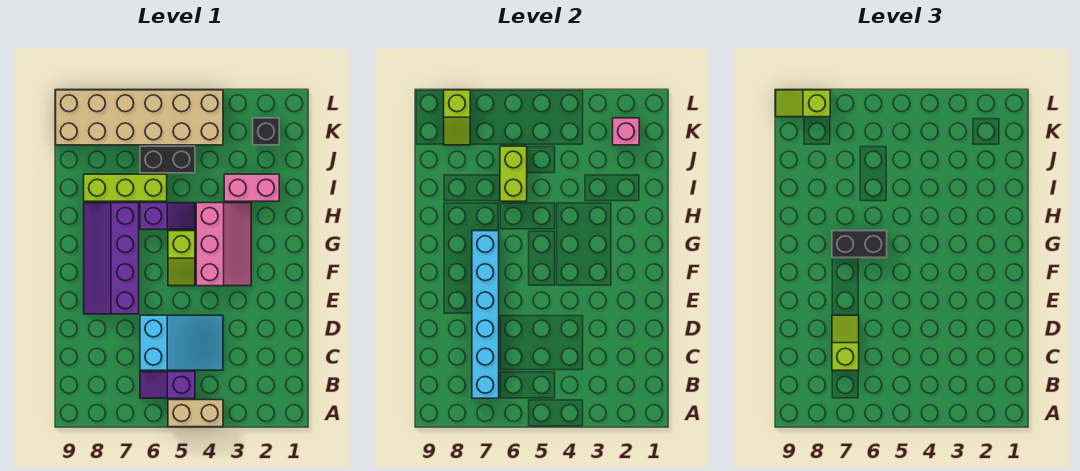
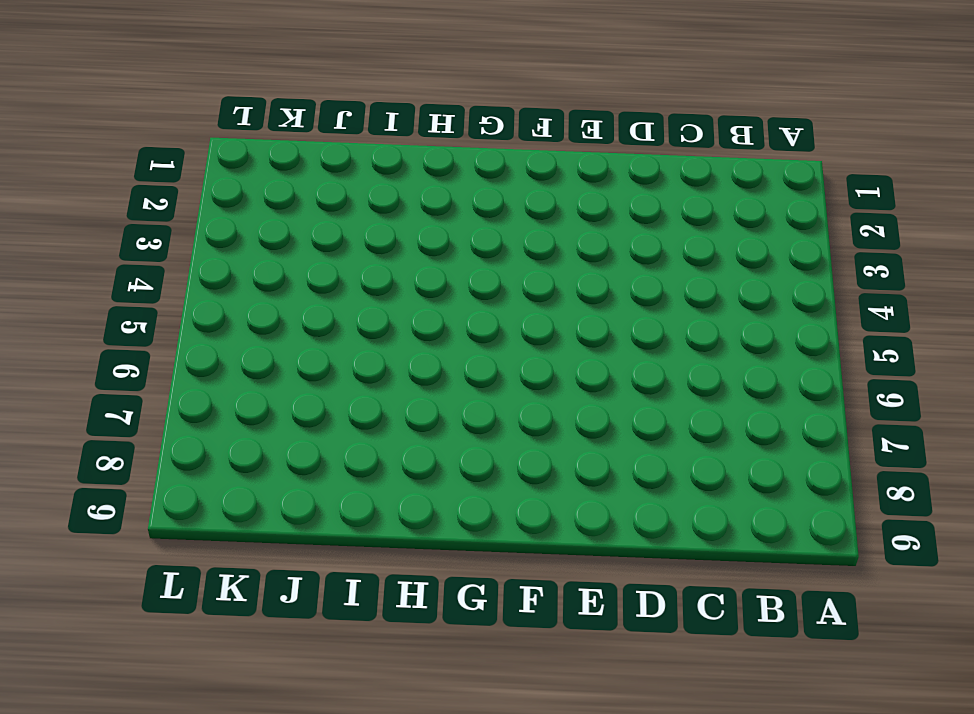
none -> tan 1x2 brick [168,400,223,427]
none -> purple 1x2 slope [140,372,195,398]
none -> cyan 2x3 slope [140,315,223,370]

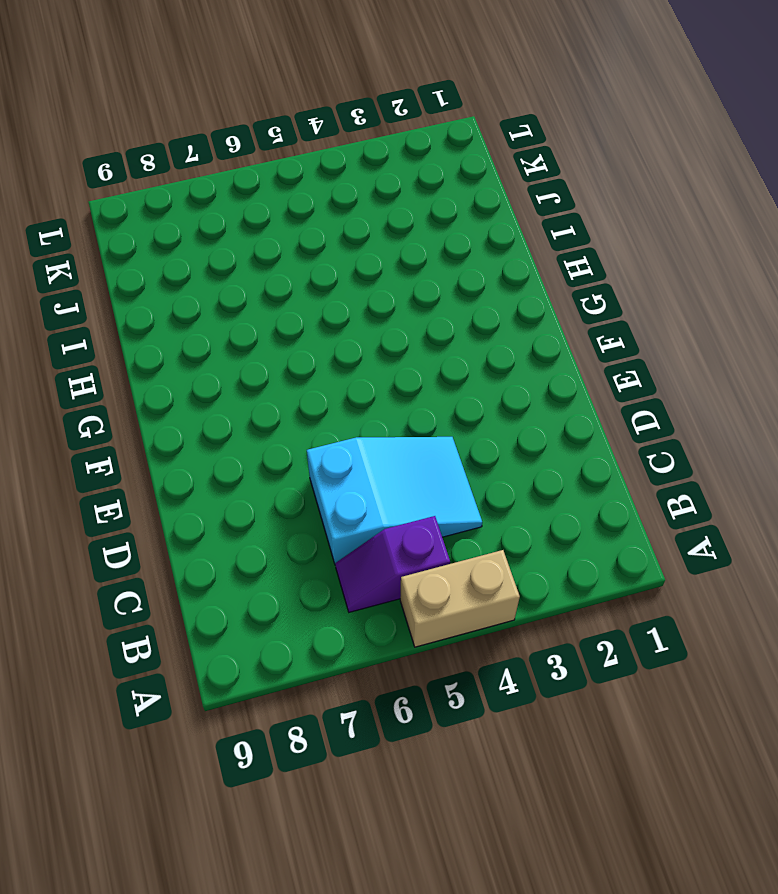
none -> purple 2x4 slope [84,203,139,314]
none -> pink 2x3 slope [196,203,251,286]
none -> lime 1x2 slope [168,231,195,286]

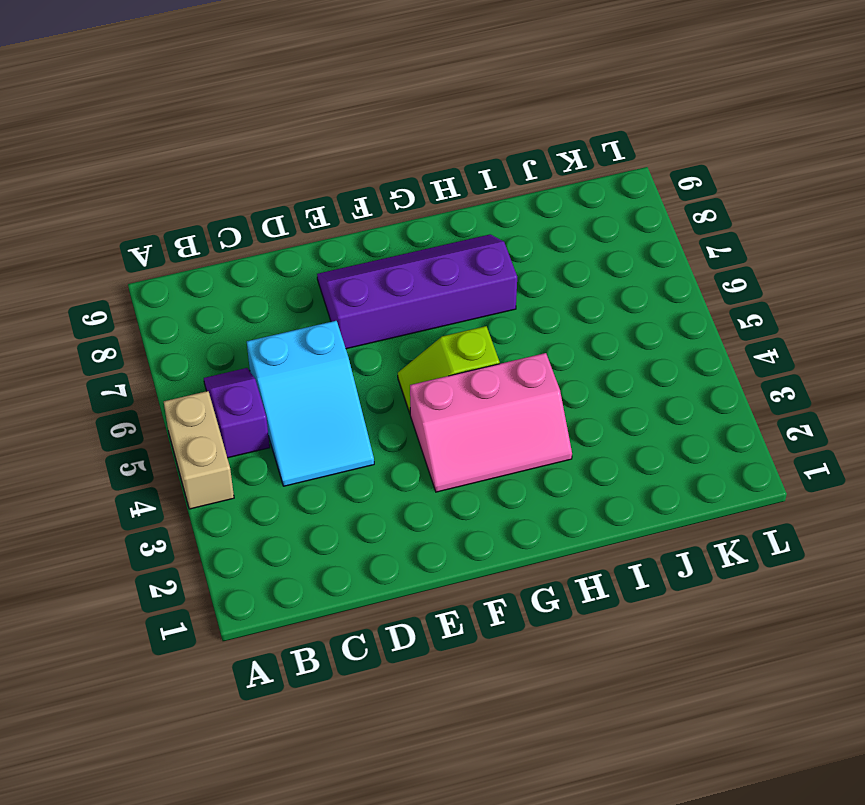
none -> purple 1x2 slope [140,203,195,229]
none -> pink 1x2 brick [224,174,279,201]
none -> lime 1x3 brick [84,174,167,201]

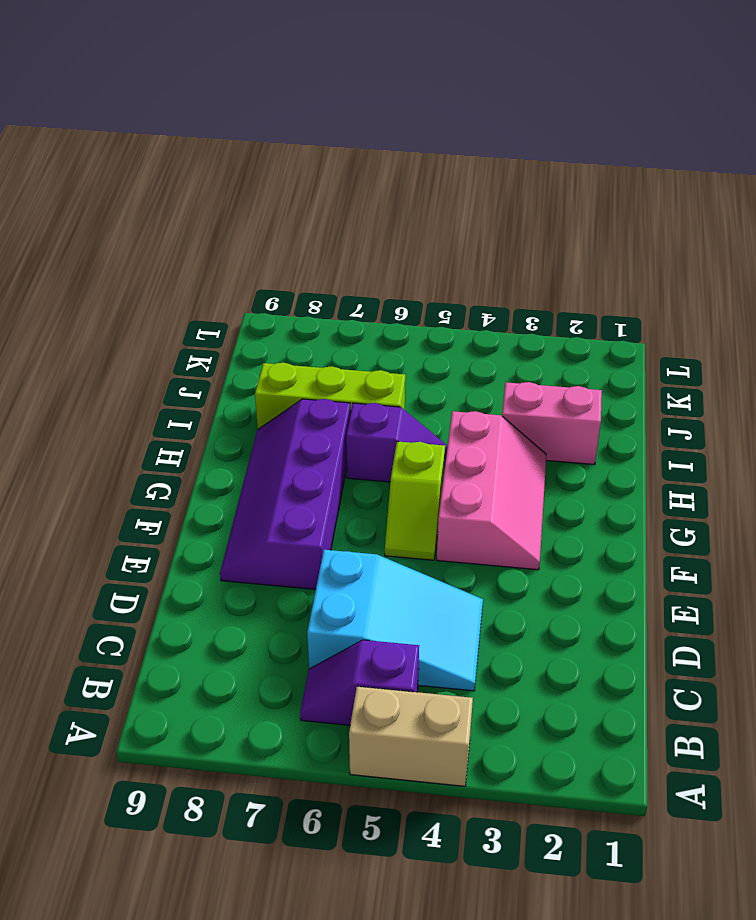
none -> black 1x2 brick [140,146,195,173]
none -> black 1x1 brick [253,118,279,145]
none -> tan 2x6 brick [56,90,223,145]

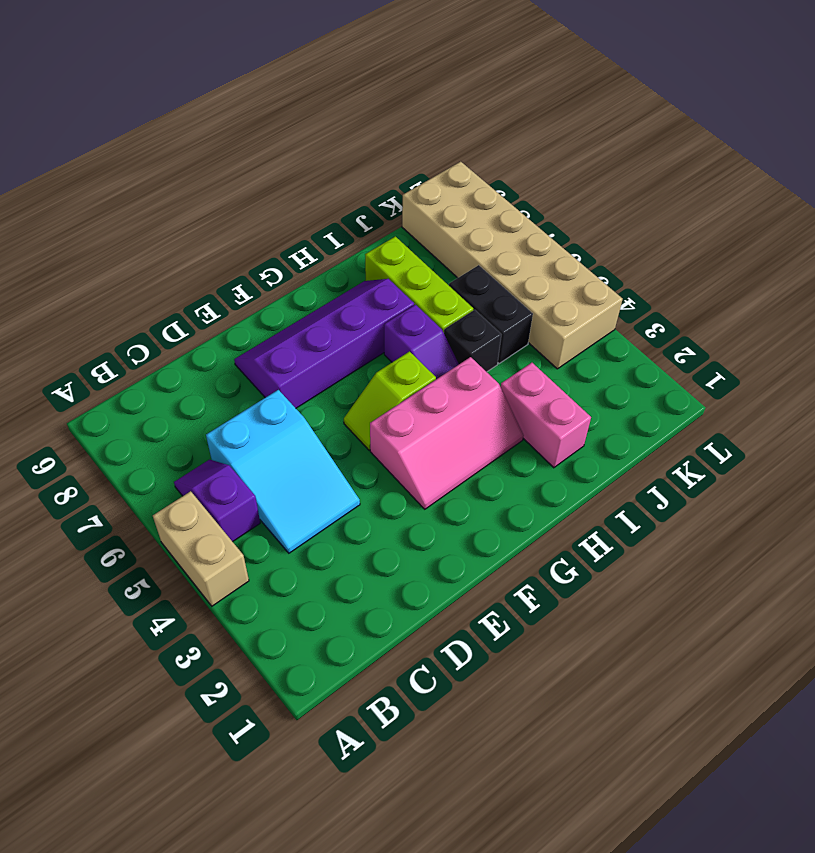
black 1x1 brick [444,310,501,372] -> black 1x1 brick moved to [253,118,279,145]
none -> cyan 1x6 brick [472,231,499,398]
none -> lime 1x2 brick [500,146,527,201]
none -> pink 1x1 brick [613,118,639,145]

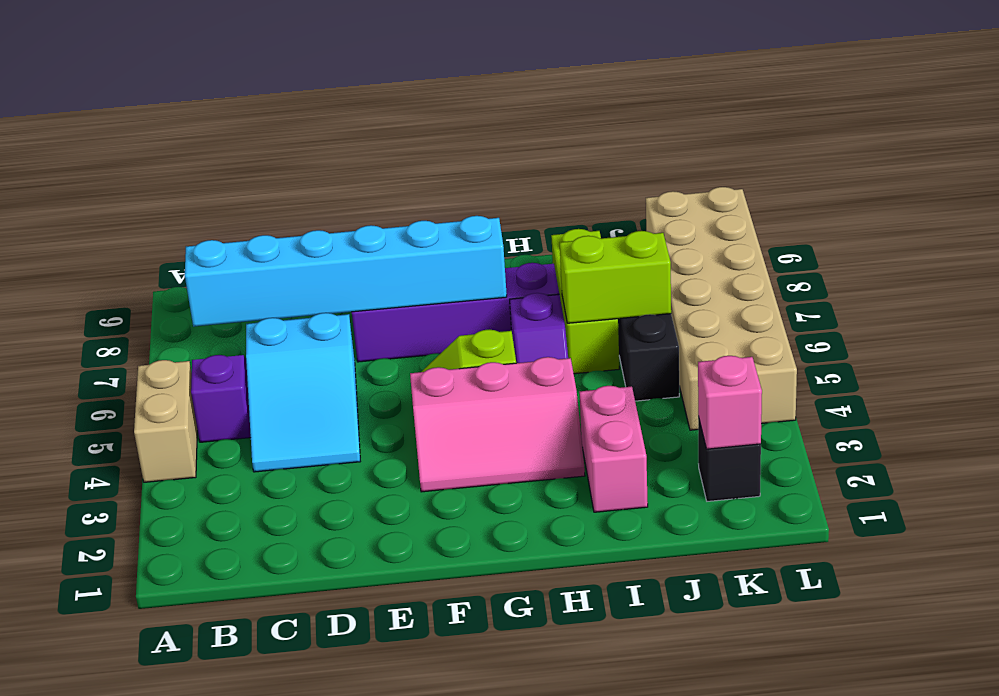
none -> lime 1x2 slope [444,90,470,145]
none -> lime 1x2 slope [832,315,859,370]
none -> black 1x2 brick [832,231,887,258]

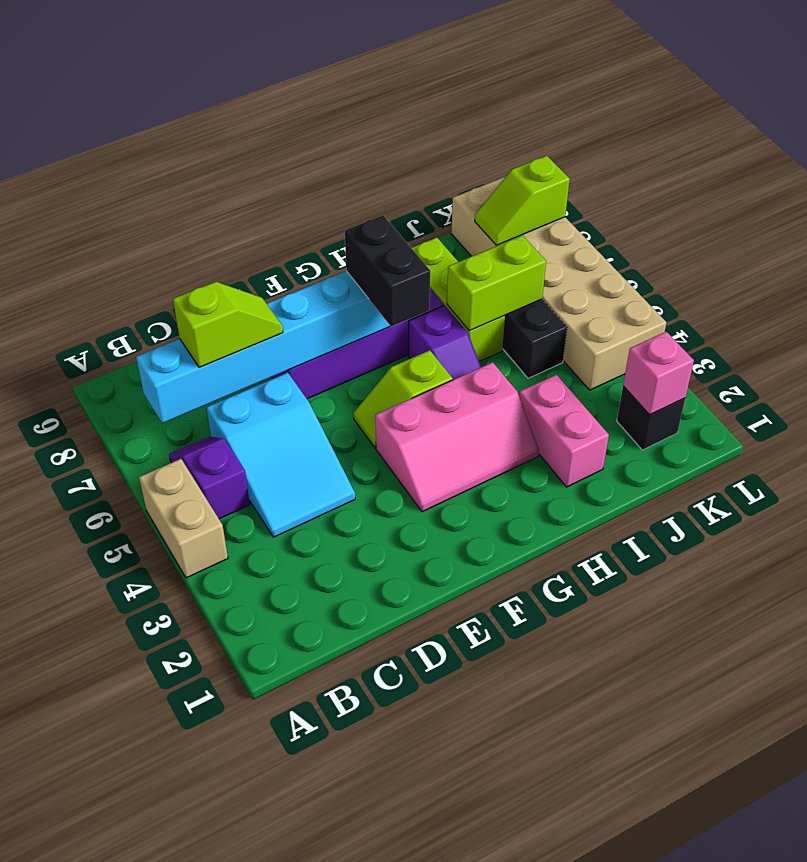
none -> lime 1x2 slope [776,90,830,117]

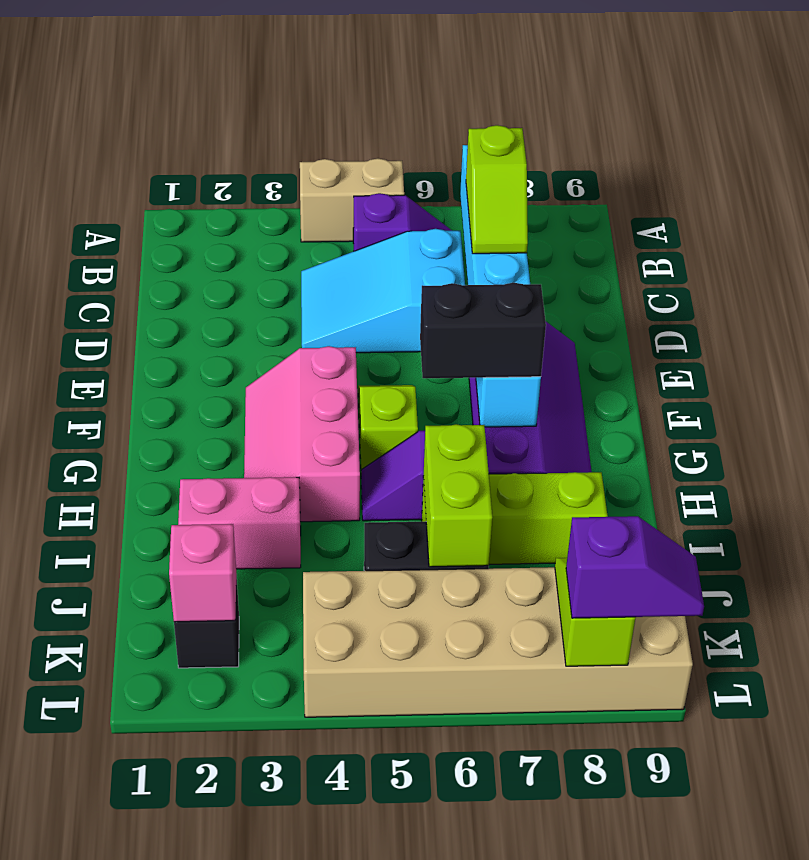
purple 1x2 slope [566,516,704,618] -> lime 1x2 slope [776,90,830,117]

